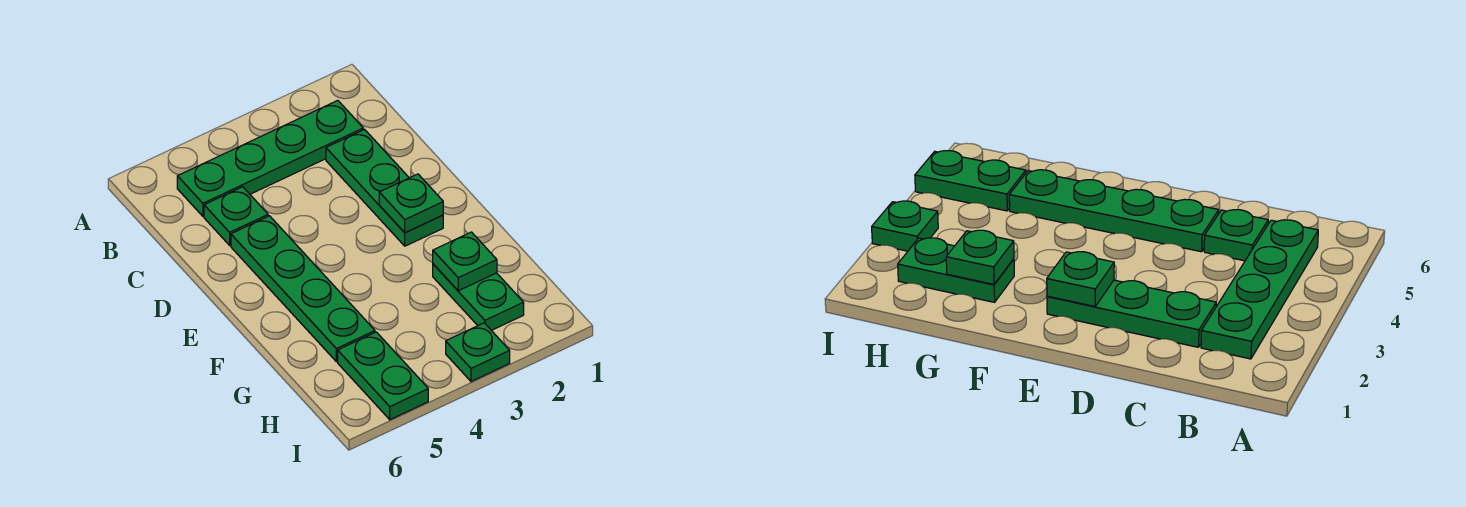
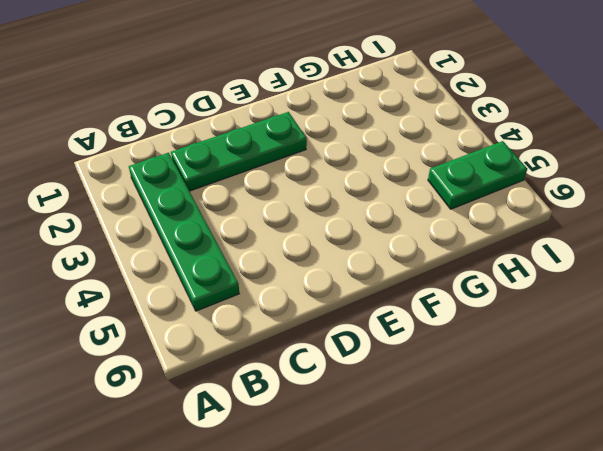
none -> green 1x1 plate [204,187,268,245]
none -> green 1x4 plate [231,216,375,362]

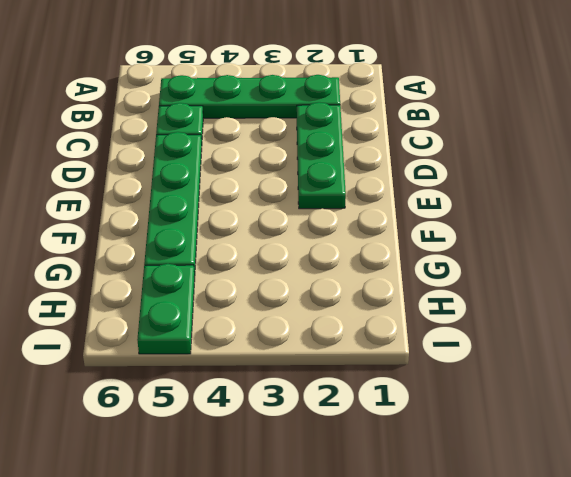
none -> green 1x2 plate [433,264,524,330]
none -> green 1x1 plate [446,323,510,382]

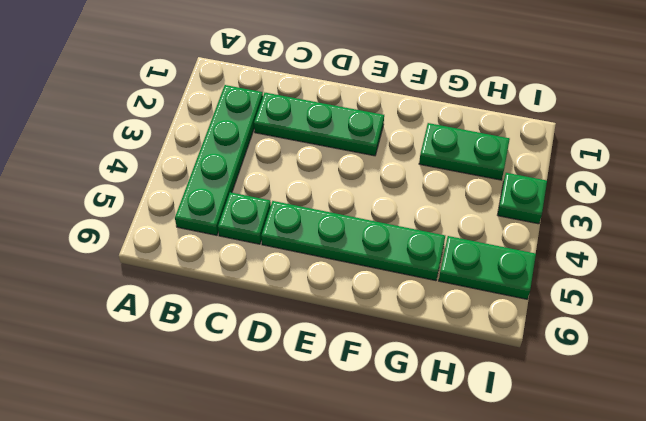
none -> green 1x1 plate [379,174,443,233]
none -> green 1x1 plate [433,232,497,291]

